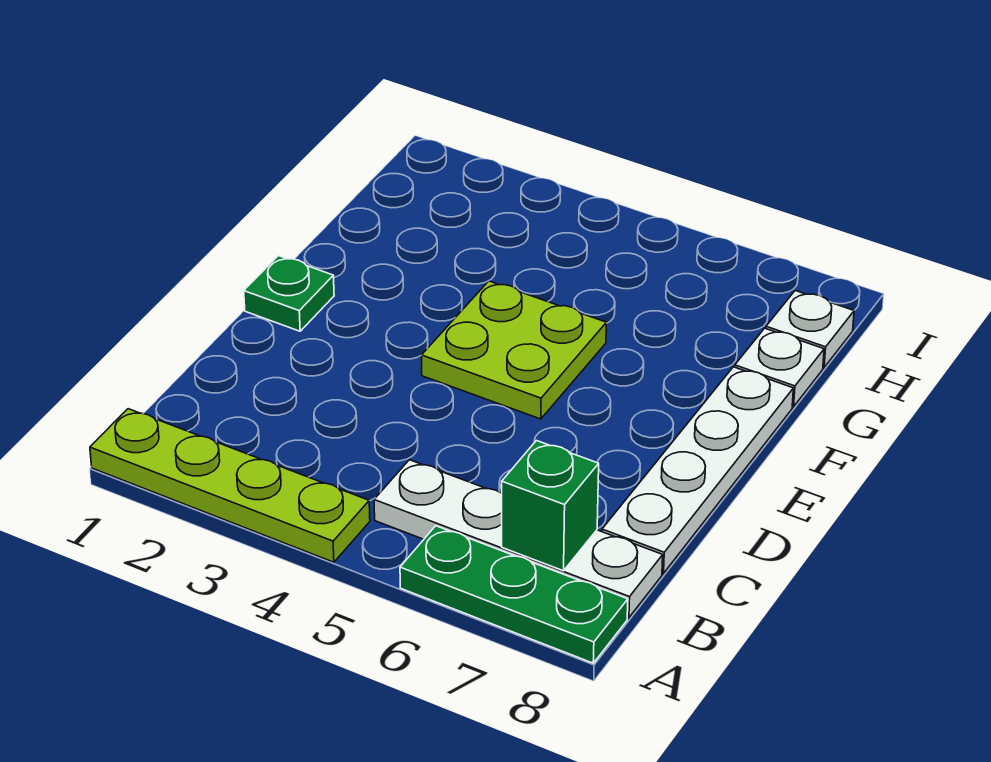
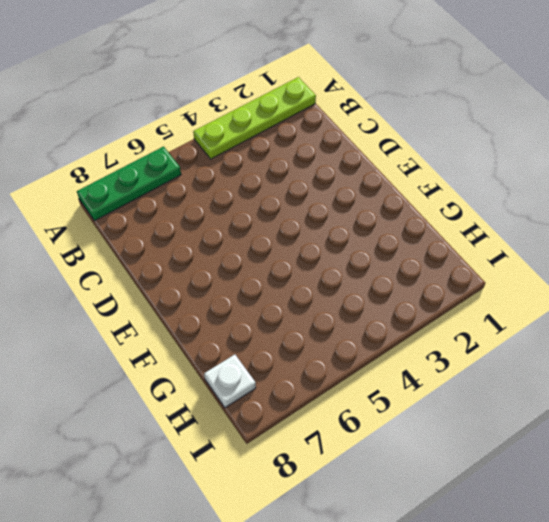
none -> white 1x4 plate [374,460,663,618]
none -> white 1x4 plate [602,367,793,573]

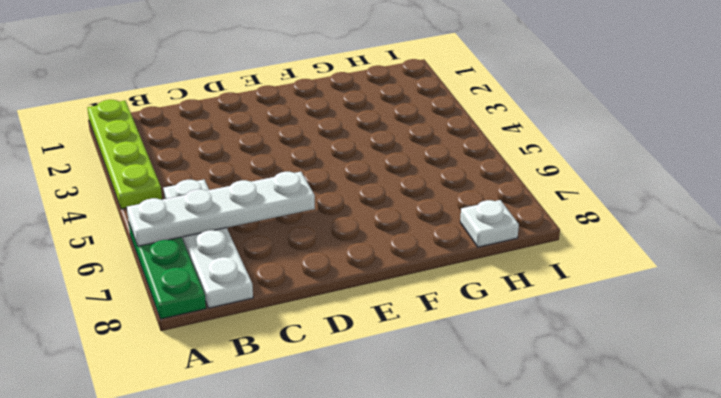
white 1x4 plate [127,172,315,246] -> white 1x4 plate moved to [602,367,793,573]
none -> green 1x1 plate [244,256,334,331]
none -> lime 2x2 plate [422,281,606,419]

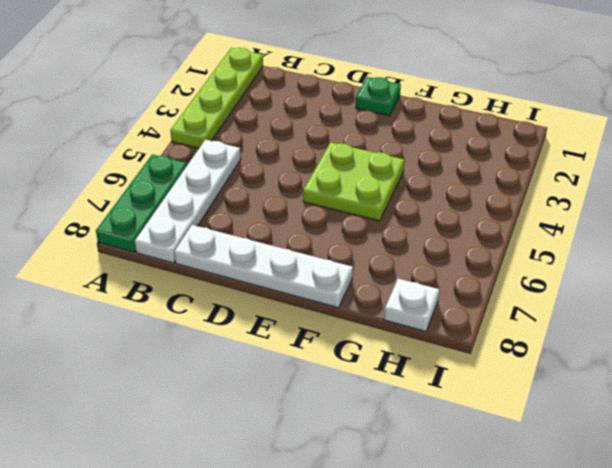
none -> white 1x1 plate [735,328,824,407]
none -> green 1x1 brick [502,441,599,571]

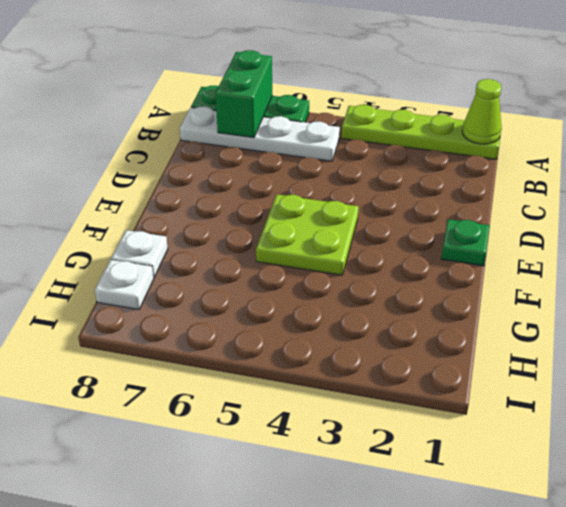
lime 1x1 cone [462,79,502,144] -> none
green 1x2 brick [216,50,272,138] -> green 1x1 brick [502,441,599,571]
none -> white 1x4 plate [602,367,793,573]

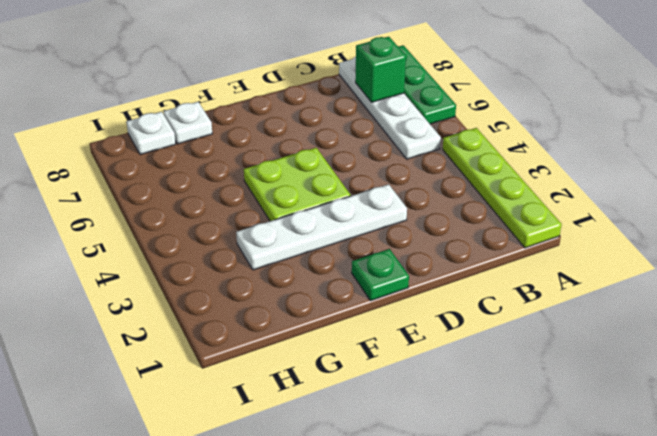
white 1x4 plate [236,184,407,270] -> white 1x4 plate moved to [602,367,793,573]

